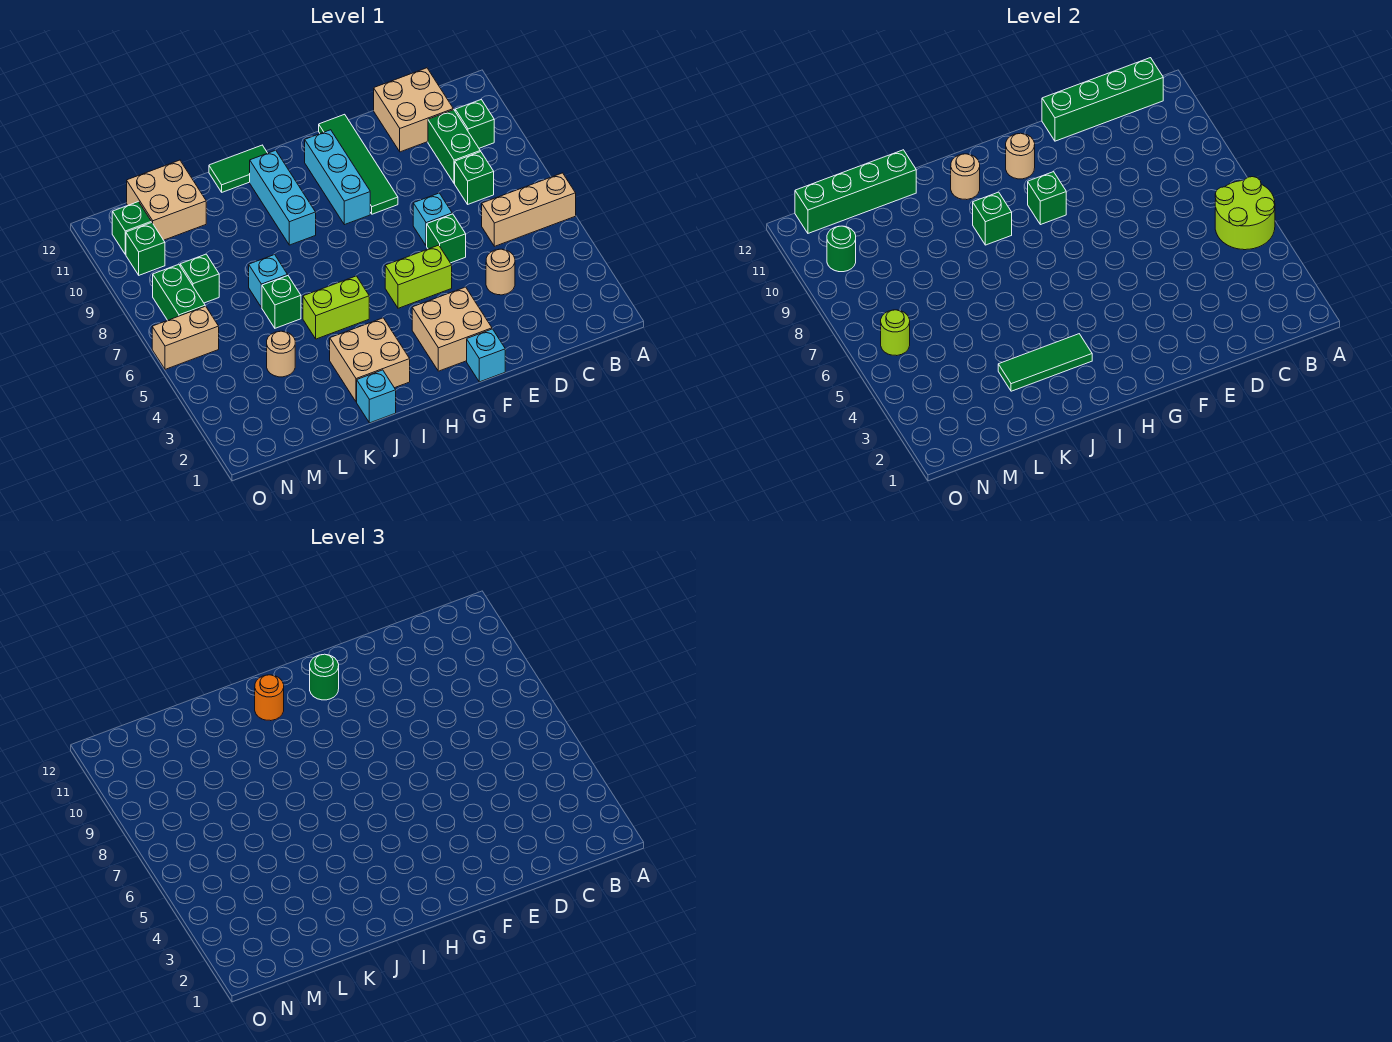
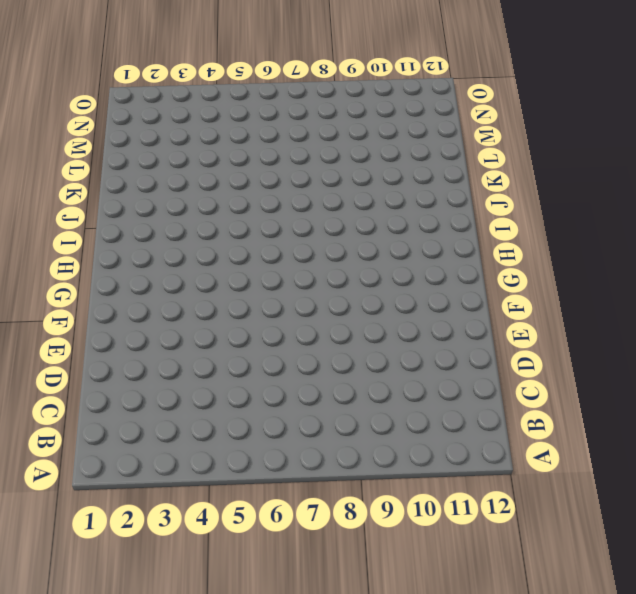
none -> tan 1x3 brick [482,173,576,246]
none -> green 1x1 brick [455,100,494,148]
none -> green 1x1 brick [455,152,494,204]
none -> green 1x2 brick [428,110,480,184]

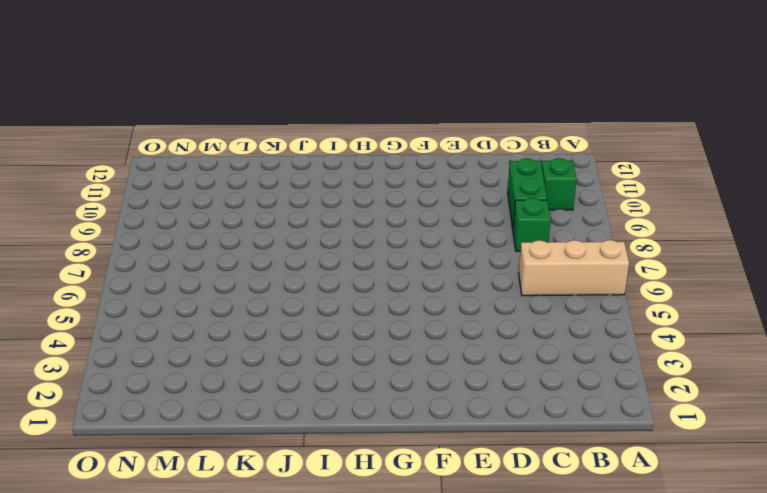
none -> tan 2x2 brick [374,68,454,152]
none -> tan 1x1 round brick [486,249,515,295]
none -> green 1x1 brick [427,214,466,263]
none -> cyan 1x1 brick [413,193,452,246]

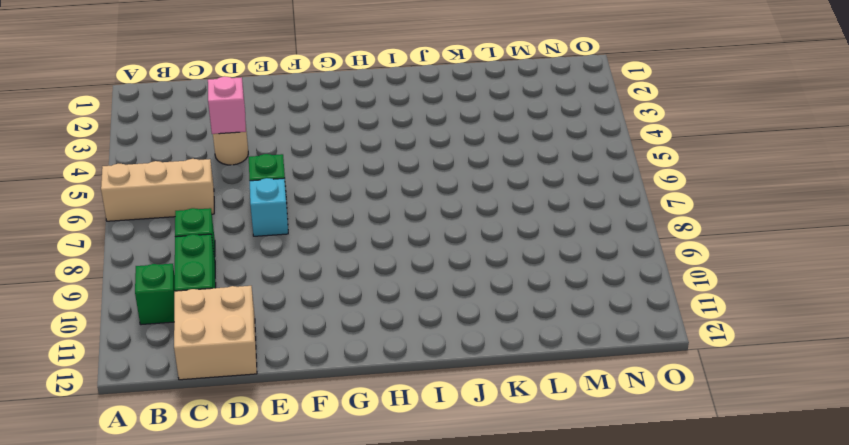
pink 1x1 brick [208,76,246,134] -> none
none -> cyan 1x1 brick [467,329,505,382]
none -> tan 2x2 brick [412,287,492,371]
none -> lime 1x2 brick [385,245,452,308]
none -> green 1x4 tile [319,114,398,214]

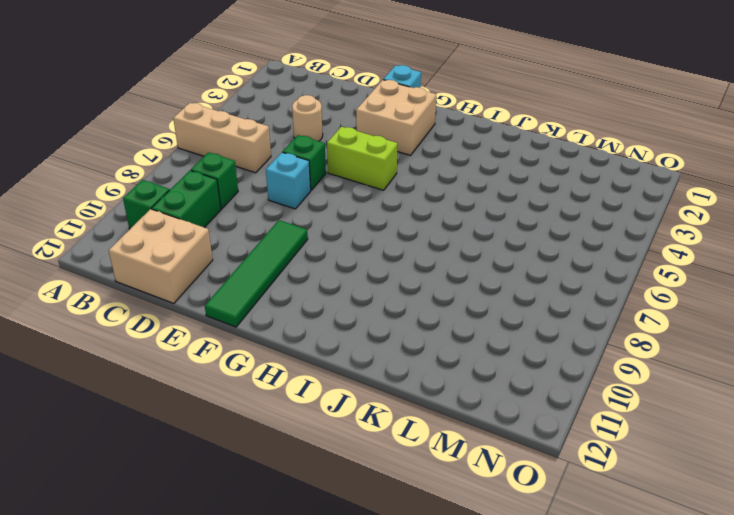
none -> cyan 1x3 brick [305,130,370,225]
none -> tan 2x2 brick [330,318,410,402]
none -> lime 1x2 brick [303,276,369,339]
none -> cyan 1x3 brick [250,150,316,245]

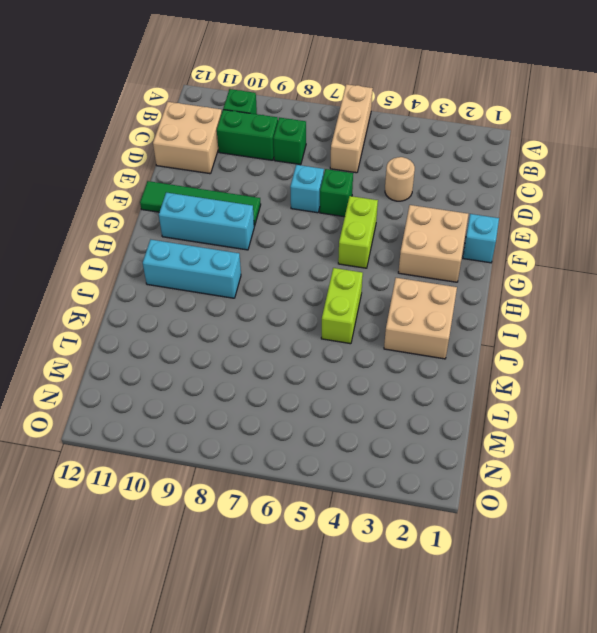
none -> green 1x2 tile [209,145,267,192]
none -> cyan 1x1 brick [357,370,396,423]
none -> green 1x1 brick [262,276,301,328]
none -> cyan 1x1 brick [249,255,288,308]

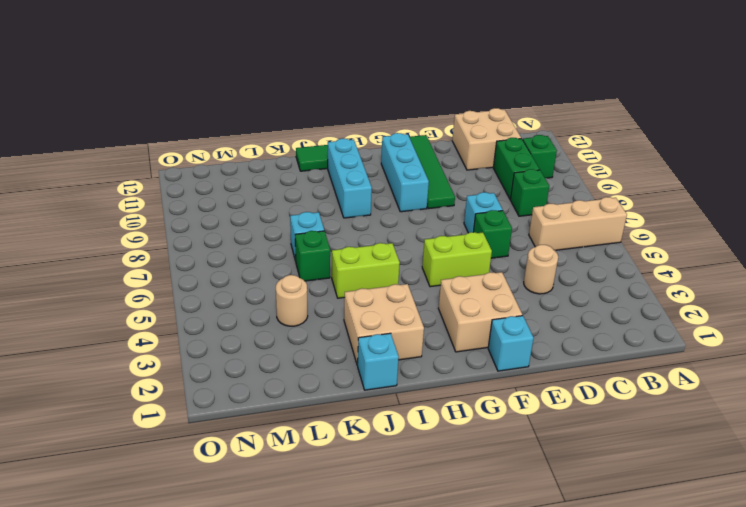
none -> tan 2x2 brick [127,160,206,240]
none -> green 1x1 brick [180,254,219,303]
none -> tan 1x2 brick [152,306,219,369]
none -> green 1x2 brick [153,264,205,320]

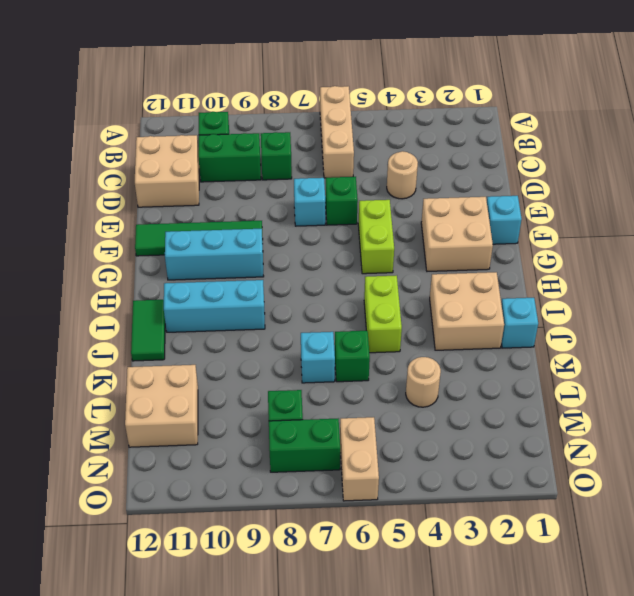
none -> green 1x1 brick [126,222,165,275]
none -> green 1x1 brick [112,202,151,254]
none -> lime 2x2 round brick [1215,177,1275,250]
none -> green 1x4 brick [1042,58,1163,141]

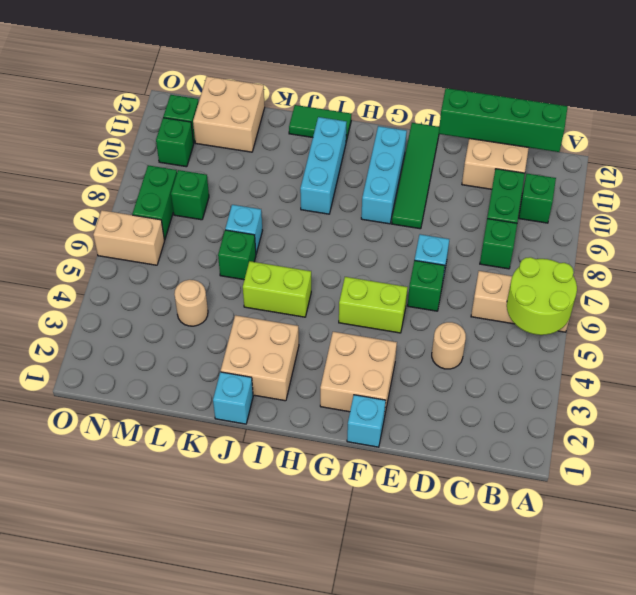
none -> green 1x1 brick [1028,172,1066,225]
none -> tan 1x1 round brick [1006,133,1035,179]
none -> green 1x3 tile [998,334,1092,391]
none -> green 1x1 brick [973,192,1012,245]

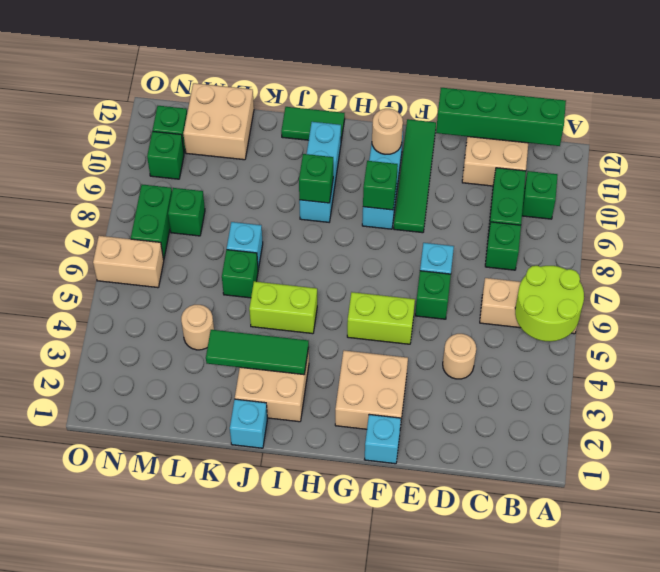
none -> tan 1x1 round brick [951,154,980,200]
none -> green 1x4 brick [795,150,916,233]
none -> lime 1x1 round brick [881,310,910,356]
none -> green 1x1 round brick [827,226,856,272]

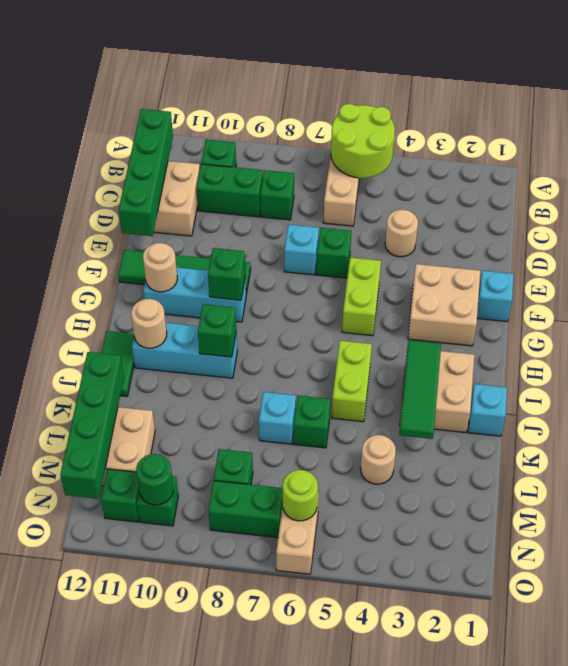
none -> green 1x1 round brick [310,654,339,700]
none -> orange 1x1 round brick [255,675,284,721]

